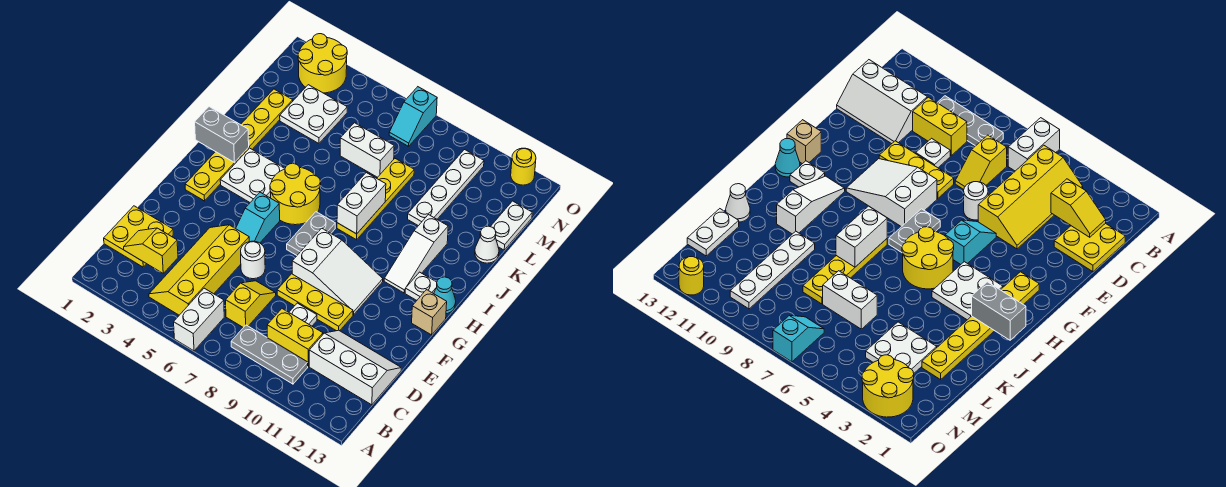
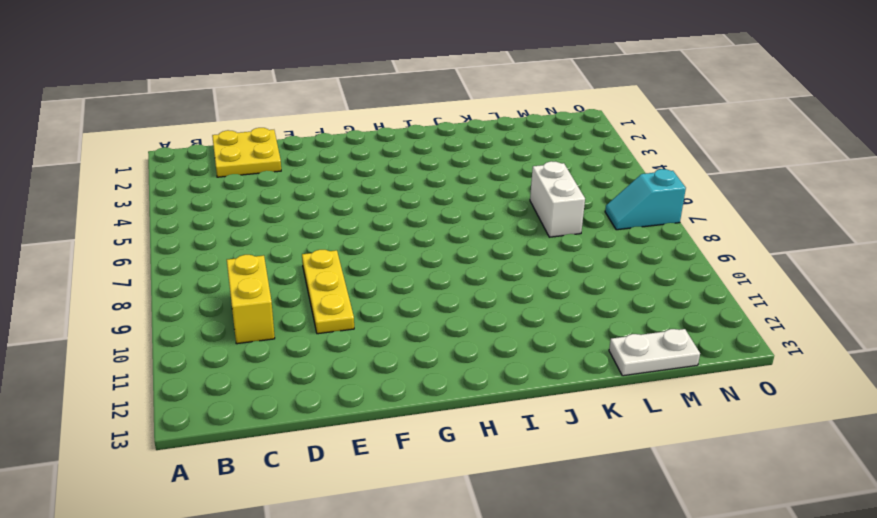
none -> white 1x2 brick [174,288,224,351]
none -> yellow 2x4 slope [149,225,249,315]
none -> grey 1x3 plate [231,325,308,384]
none -> yellow 1x2 slope [226,281,276,328]

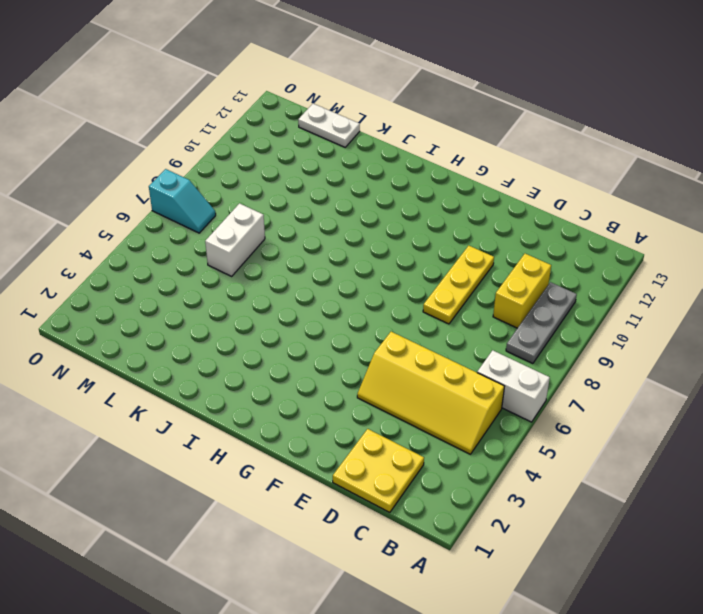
none -> yellow 1x2 slope [226,281,276,328]
none -> white 2x3 slope [309,330,401,405]
none -> white 1x1 plate [289,303,317,326]
none -> white 1x1 round brick [241,241,265,279]

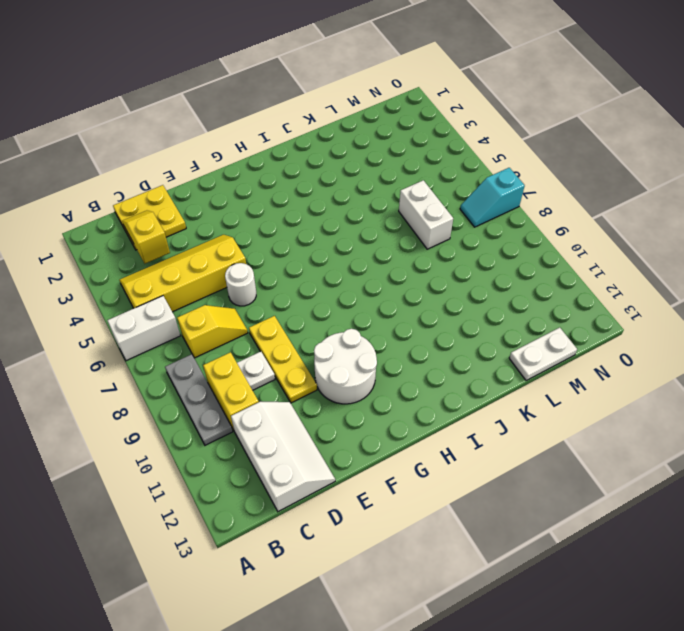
white 2x2 round brick [314,329,377,404] -> white 2x3 slope [292,228,383,315]
none -> cyan 1x2 slope [236,192,280,243]
none -> yellow 1x6 plate [185,89,293,201]
none -> grey 1x2 plate [287,212,335,255]
none -> tan 1x1 brick [412,290,447,335]

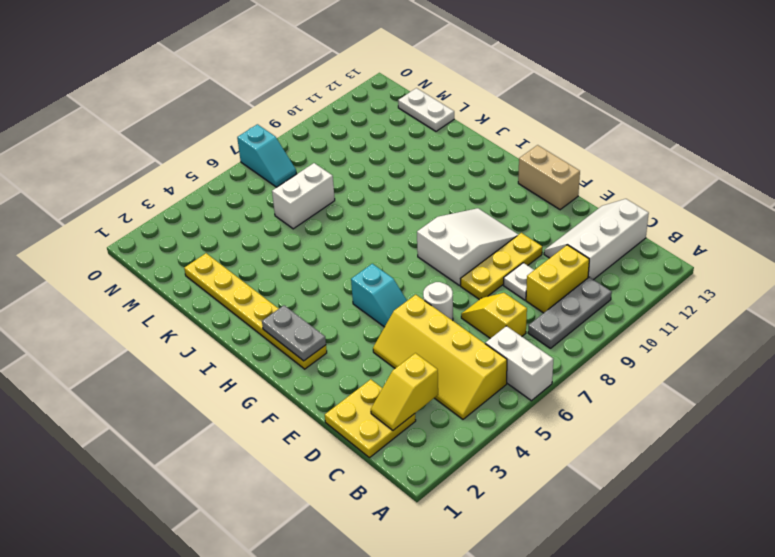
tan 1x2 brick [518,145,580,210] -> tan 1x1 brick [412,290,447,335]
grey 1x2 plate [262,305,326,361] -> grey 1x2 plate moved to [287,212,335,255]
none -> white 2x2 plate [220,148,285,202]
none -> yellow 2x2 round brick [270,164,321,225]
none -> white 1x3 slope [384,215,448,293]
none -> white 1x1 plate [405,272,437,300]

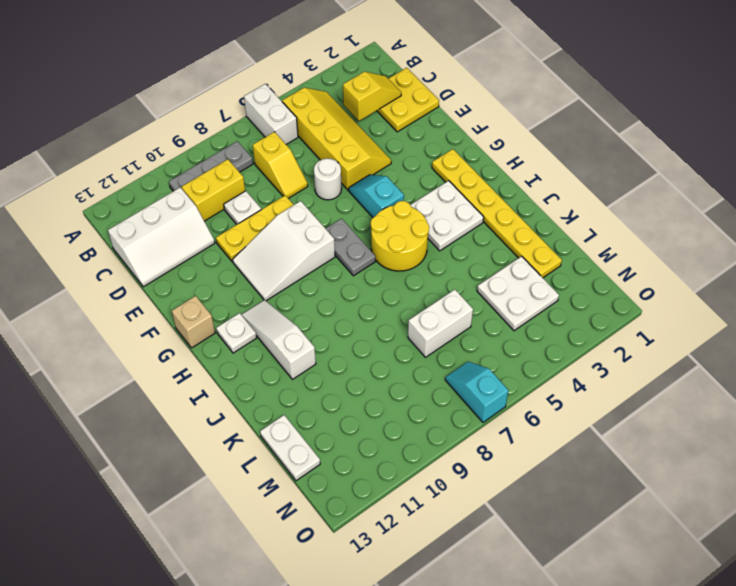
none -> cyan 1x1 cone [434,277,456,314]
none -> yellow 1x4 plate [337,158,414,240]
none -> white 1x4 plate [408,150,484,226]
none -> white 1x1 cone [475,226,499,263]

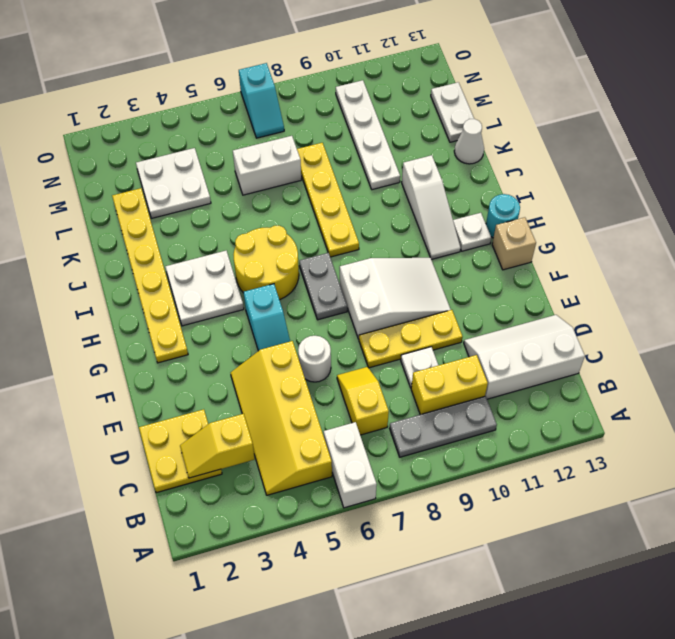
cyan 1x1 round brick [486,194,520,238] -> cyan 1x1 cone [434,277,456,314]
none -> yellow 2x2 round brick [298,34,347,93]
none -> yellow 1x1 round brick [511,148,536,185]
none -> grey 1x2 brick [195,107,249,163]
none -> white 1x2 brick [337,173,386,234]

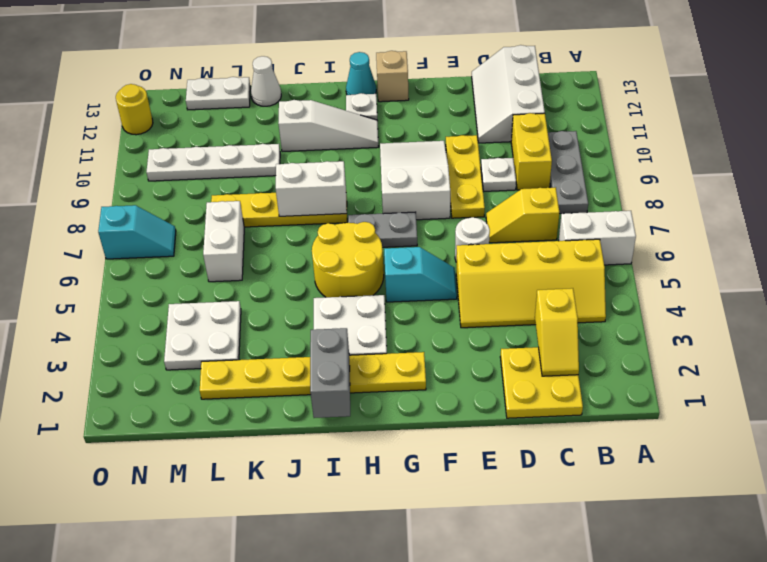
none -> yellow 2x2 round brick [298,34,347,93]

